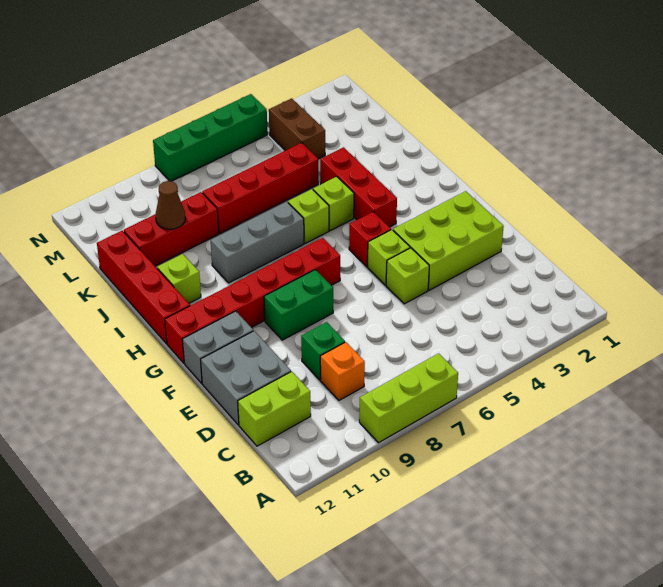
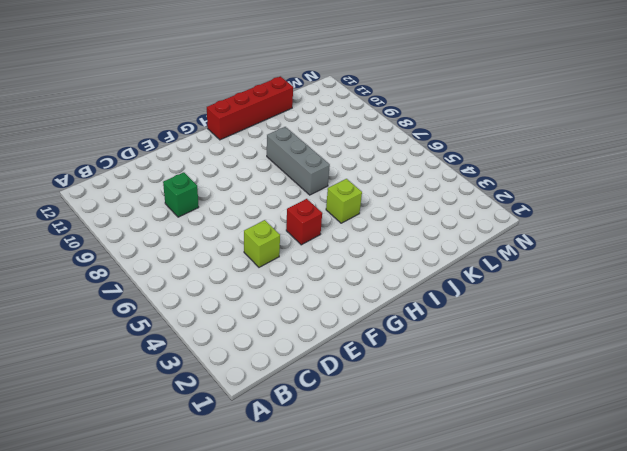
none -> lime 1x3 brick [359,353,458,443]
none -> orange 1x1 brick [320,342,365,400]
none -> lime 1x2 brick [238,372,311,446]

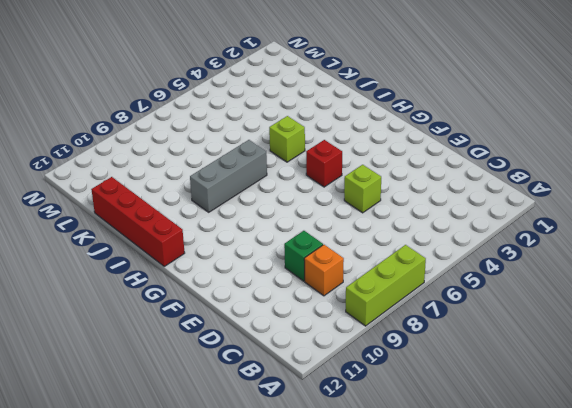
none -> lime 1x2 brick [238,372,311,446]
none -> grey 2x2 brick [201,331,291,425]
none -> lime 2x3 brick [393,191,504,290]

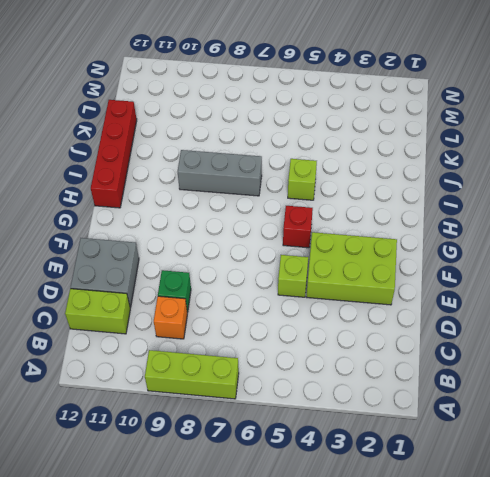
none -> lime 1x1 brick [367,230,410,285]
none -> green 1x2 brick [264,270,333,340]
none -> grey 1x2 brick [182,311,253,383]

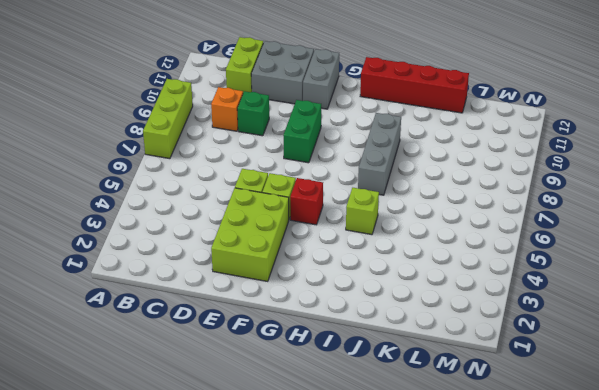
none -> red 1x6 brick [165,238,340,363]
none -> red 1x3 brick [320,147,397,227]
none -> lime 1x1 brick [288,189,329,243]

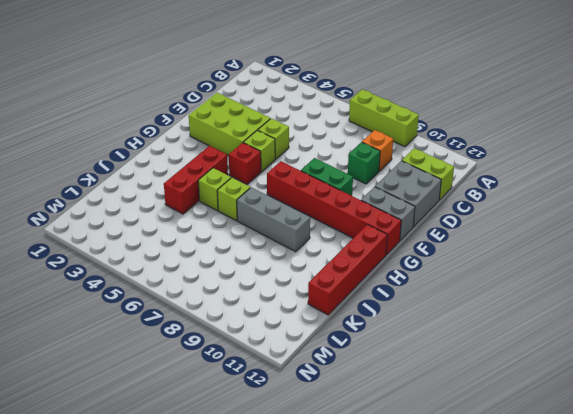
none -> lime 1x1 brick [157,254,201,303]
none -> red 1x4 brick [202,143,318,234]
none -> red 1x3 brick [124,192,219,266]

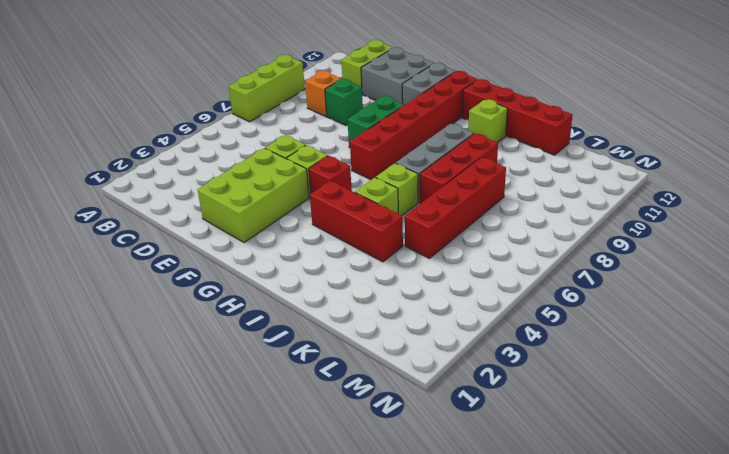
red 1x3 brick [420,133,498,203] -> red 1x3 brick moved to [124,192,219,266]
none -> brown 1x2 brick [269,98,325,159]
none -> green 1x4 brick [153,94,268,181]
none -> brown 1x1 cone [155,181,185,229]

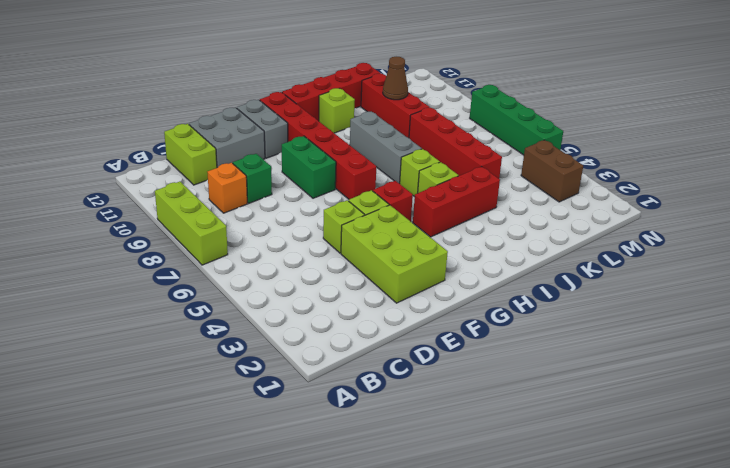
brown 1x2 brick [521,140,583,202] -> brown 1x2 brick turned to [269,98,325,159]

